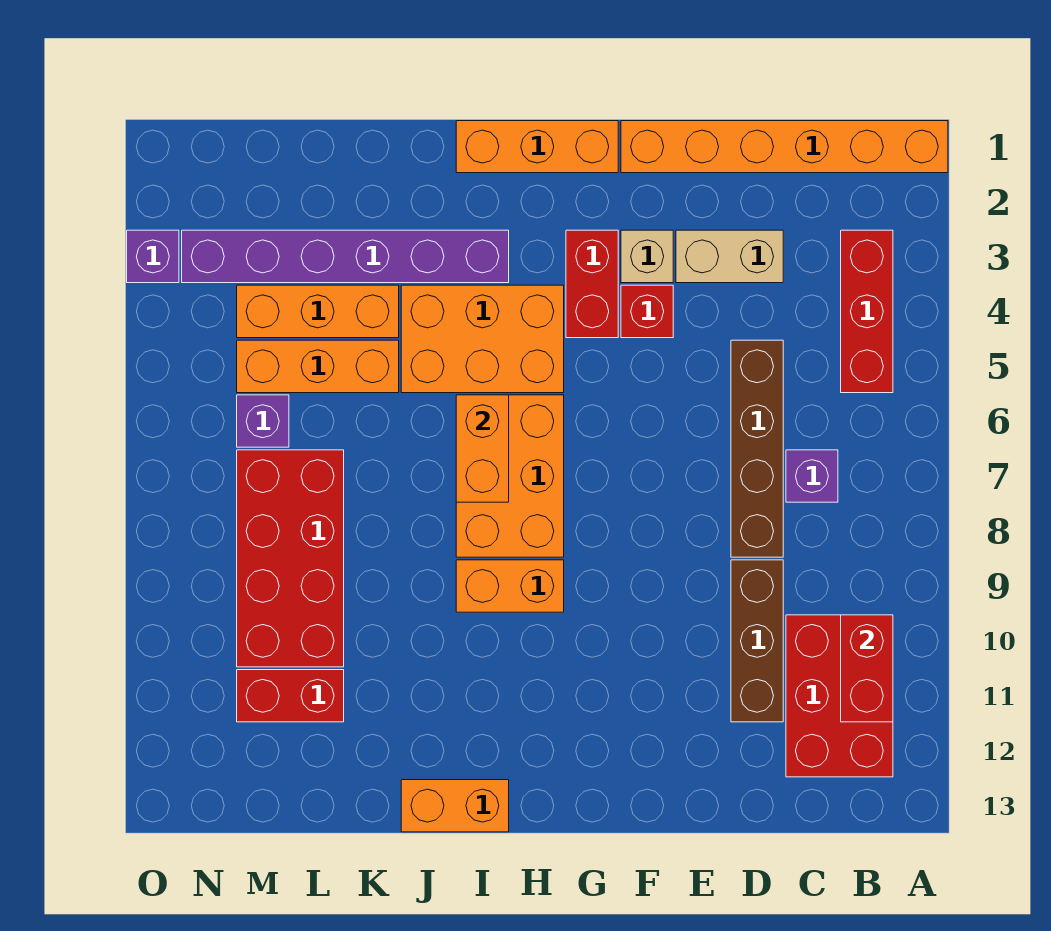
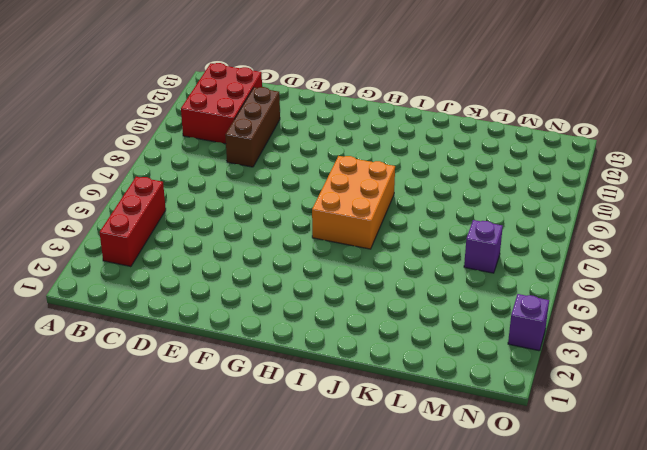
none -> orange 1x6 brick [621,121,948,173]
none -> purple 1x1 brick [786,450,838,502]
none -> tan 1x2 brick [676,230,783,283]

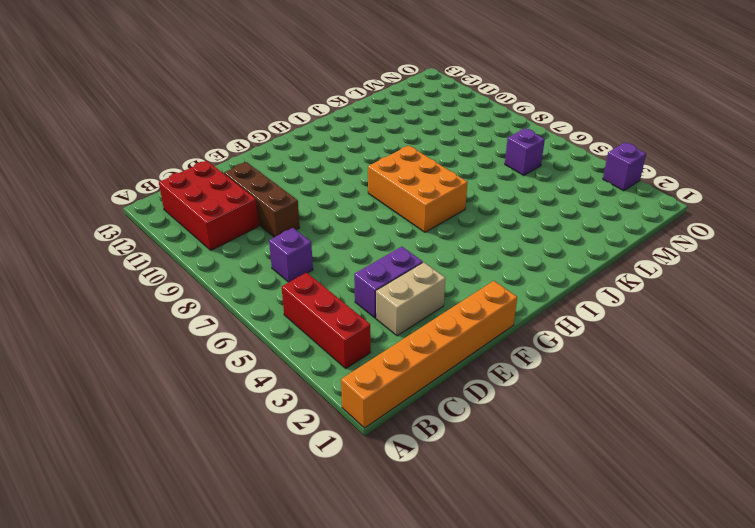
purple 1x2 brick [354,247,423,318] -> none
none -> brown 1x4 brick [731,340,783,557]
none -> tan 1x1 brick [621,230,673,283]
none -> red 1x1 brick [621,285,673,338]

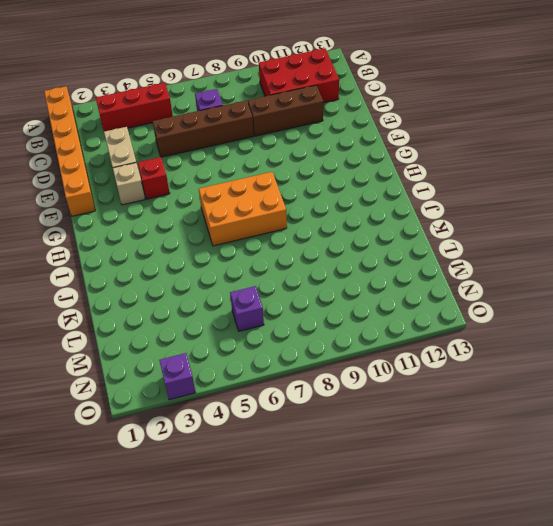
none -> orange 1x3 brick [456,121,618,173]
none -> red 1x2 brick [566,230,618,338]
none -> orange 2x3 brick [401,285,564,393]

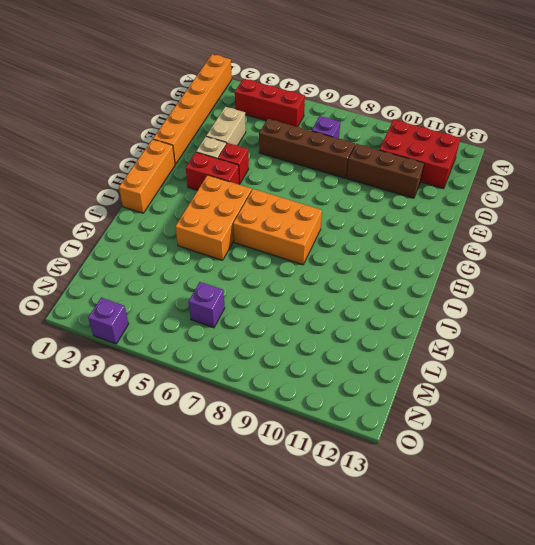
none -> orange 1x2 brick [456,560,564,612]
none -> purple 1x6 brick [182,230,509,283]
none -> orange 1x2 brick [401,780,509,832]

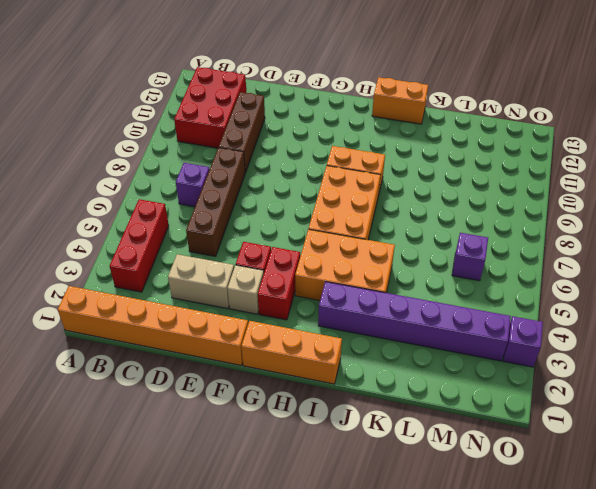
none -> orange 1x3 brick [237,285,399,338]
none -> orange 1x3 brick [237,340,399,393]
none -> red 2x4 brick [237,450,344,667]

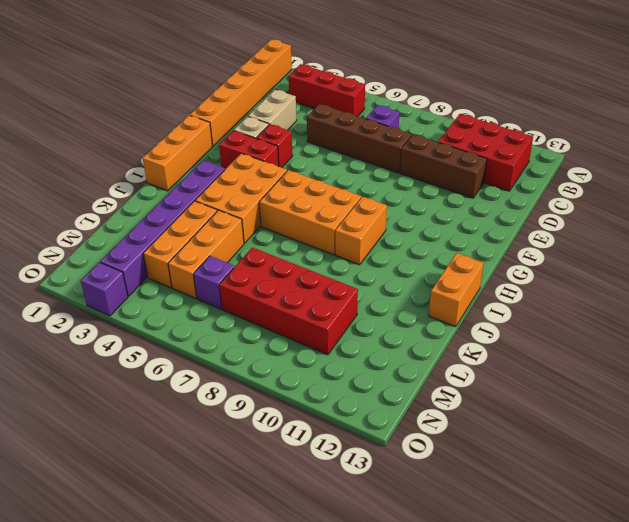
none -> red 1x2 brick [237,670,344,722]
none -> red 1x2 brick [841,615,893,722]
none -> orange 1x2 brick [456,395,509,502]

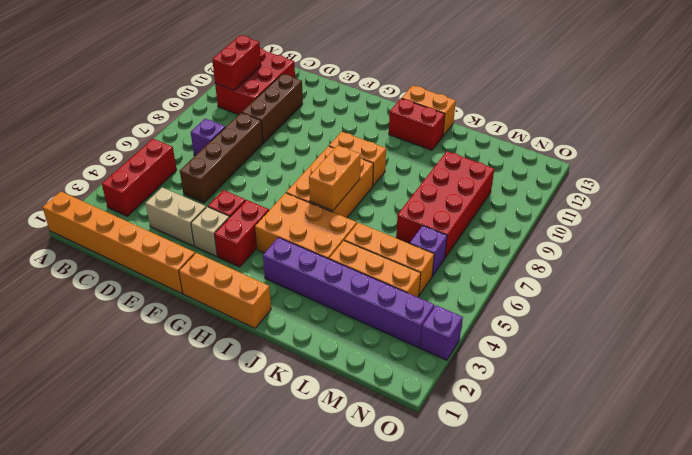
red 1x2 brick [389,99,445,150] -> red 1x2 brick moved to [237,670,344,722]

